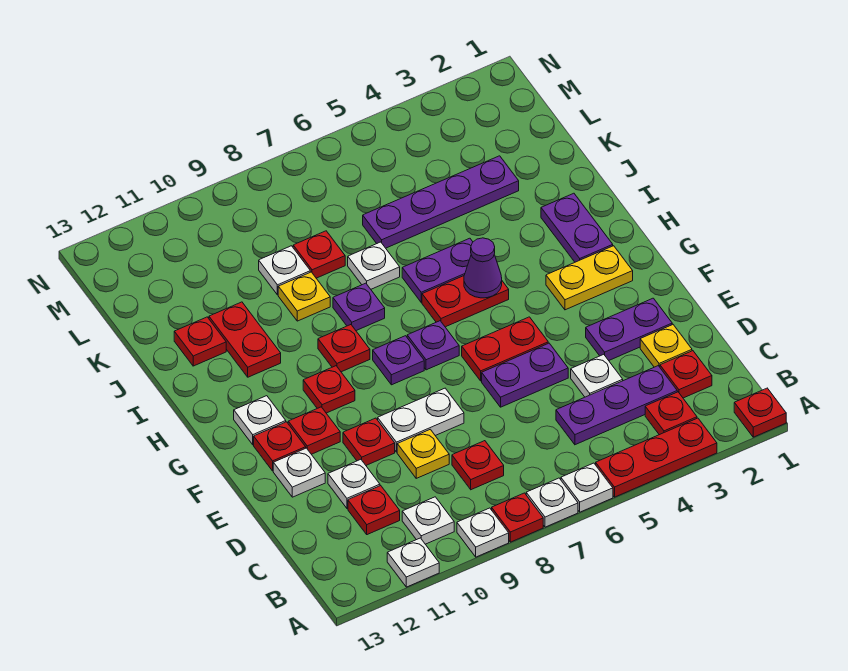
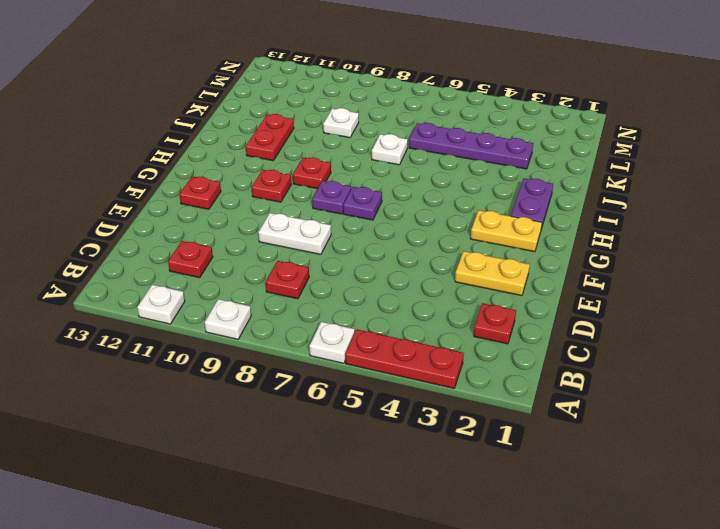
yellow 1x2 plate [455,251,530,296] -> purple 1x2 plate [586,298,672,360]
none -> red 1x1 plate [734,388,786,437]
none -> white 1x1 plate [526,478,578,527]
none -> red 1x1 plate [492,493,543,542]
none -> red 1x1 plate [645,392,697,435]

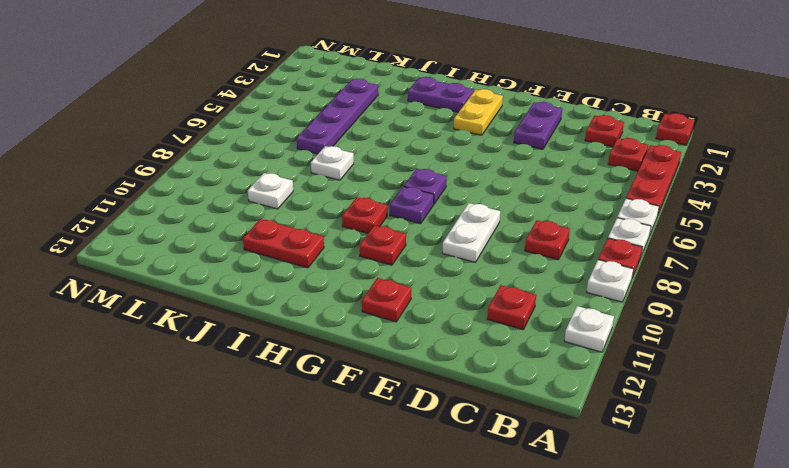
none -> white 1x1 plate [402,497,454,544]
none -> purple 1x3 plate [556,366,677,445]
none -> yellow 1x1 plate [640,324,692,367]
none -> white 1x1 plate [571,354,623,397]

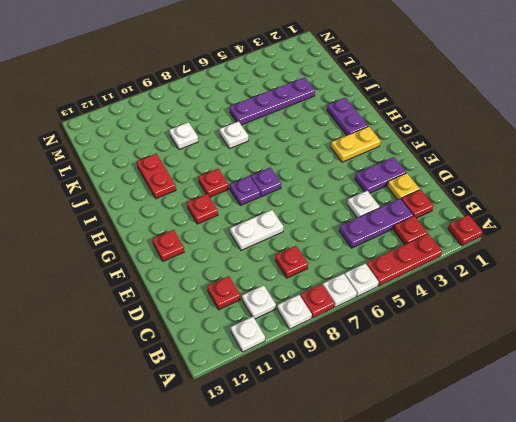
none -> yellow 1x1 plate [397,429,449,478]
none -> white 1x1 plate [328,459,380,508]
none -> purple 1x2 plate [482,343,568,407]
none -> red 1x1 plate [343,418,395,465]

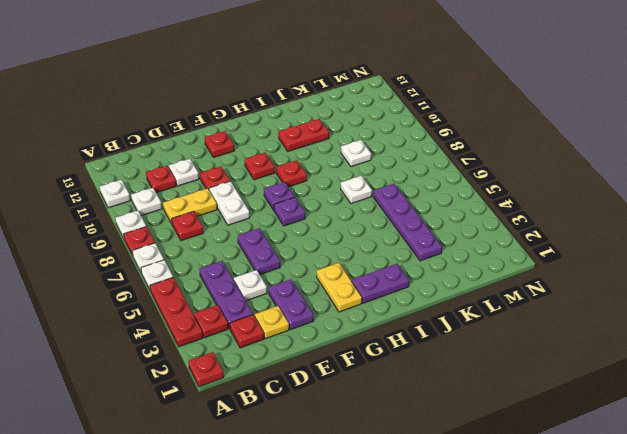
yellow 1x2 plate [163,188,217,223] -> yellow 1x1 plate [397,429,449,478]
none -> white 1x1 plate [273,448,325,497]
none -> red 1x2 plate [462,317,548,381]
none -> red 1x1 plate [288,407,340,454]
none -> white 1x1 plate [234,396,286,445]

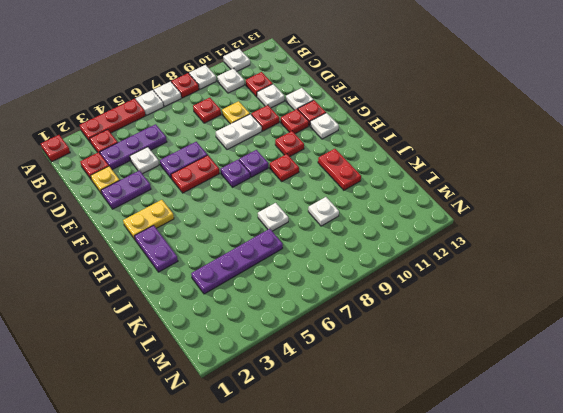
none -> red 1x2 plate [422,276,509,327]
none -> purple 1x2 plate [402,238,473,302]
none -> purple 1x1 plate [333,283,385,331]
none -> yellow 1x1 plate [278,272,330,321]

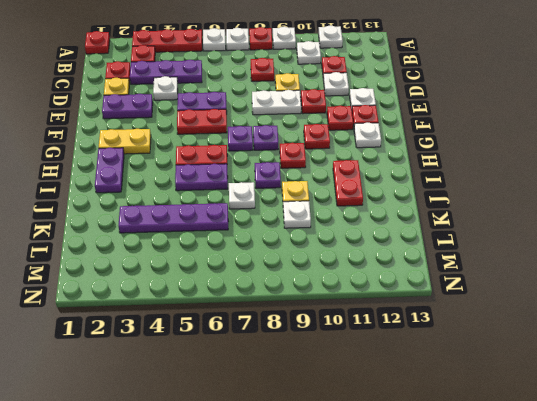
none -> red 1x1 plate [174,317,226,366]
none -> red 1x1 plate [293,231,345,278]
none -> purple 1x1 cone [464,238,502,298]

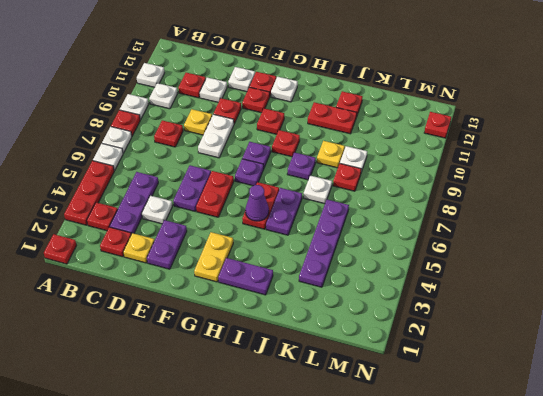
red 1x1 plate [424,112,451,138] -> none

